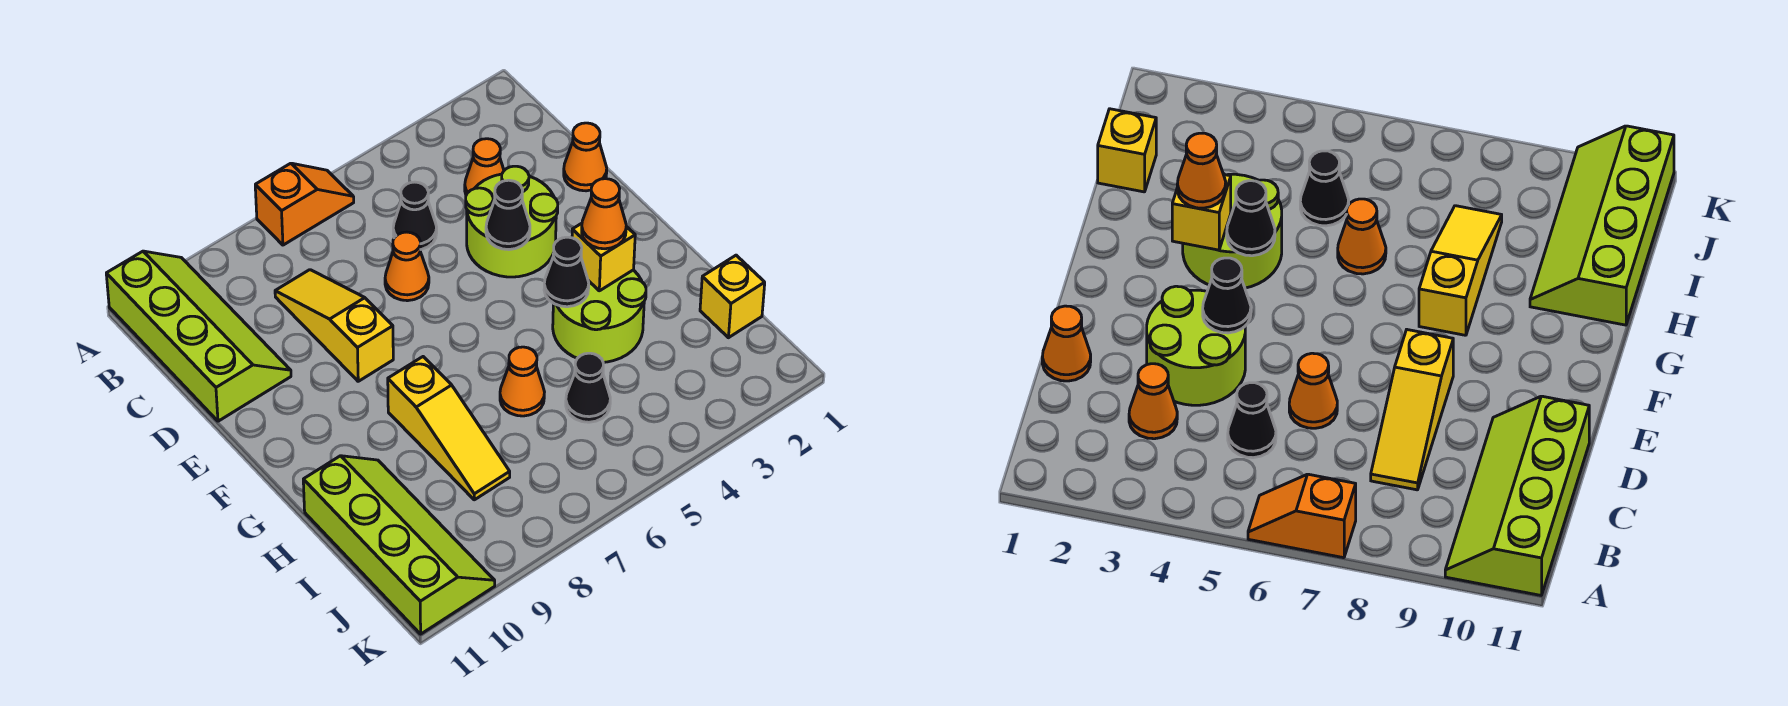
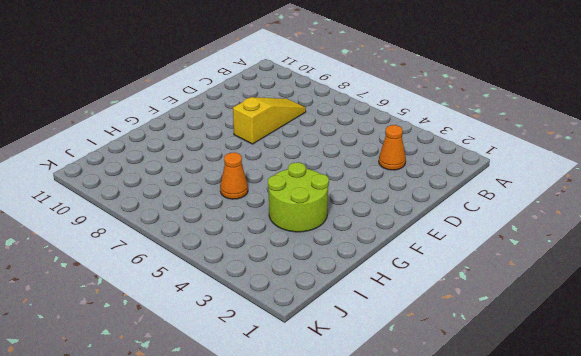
none -> orange 1x2 slope [255,163,354,245]
none -> lime 2x4 slope [106,251,291,421]
none -> black 1x1 cone [393,182,437,250]

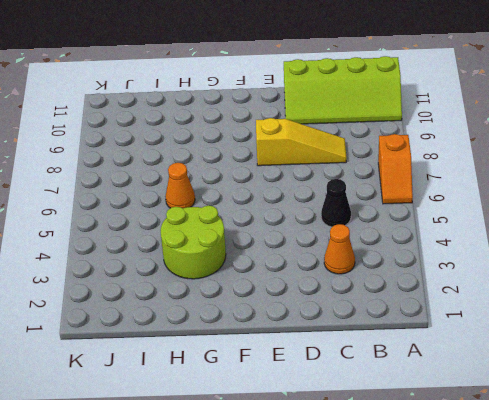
none -> orange 1x1 cone [564,123,607,191]
none -> lime 2x2 round brick [466,166,558,277]
none -> orange 1x1 cone [385,232,429,301]

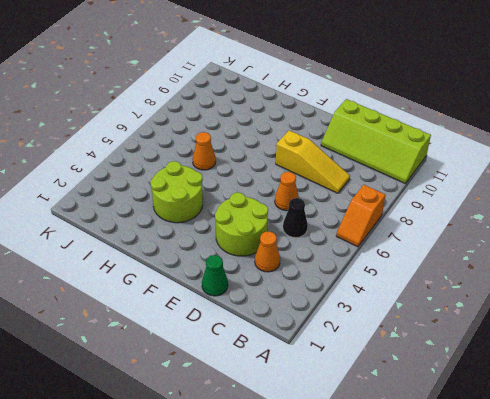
green 1x1 cone [202,255,228,296] -> orange 1x1 cone [564,123,607,191]
none -> yellow 1x3 slope [388,357,510,500]
none -> lime 2x4 slope [303,456,495,634]
none -> yellow 1x1 brick [700,255,765,338]

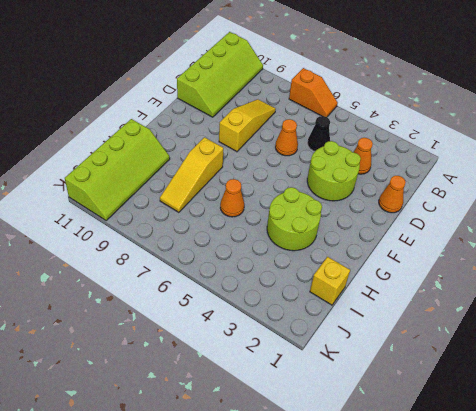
none -> black 1x1 cone [566,353,610,422]
none -> black 1x1 cone [486,180,530,250]
none -> yellow 1x1 brick [572,223,635,291]

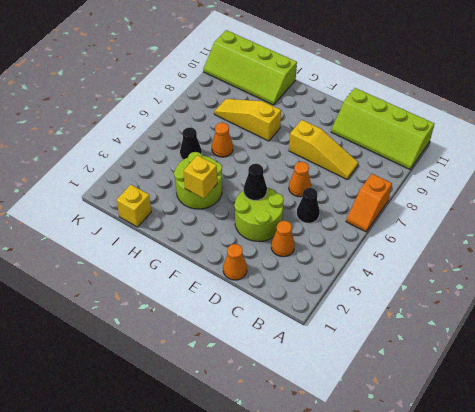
none -> black 1x1 cone [544,237,589,307]
none -> orange 1x1 cone [582,179,626,249]

